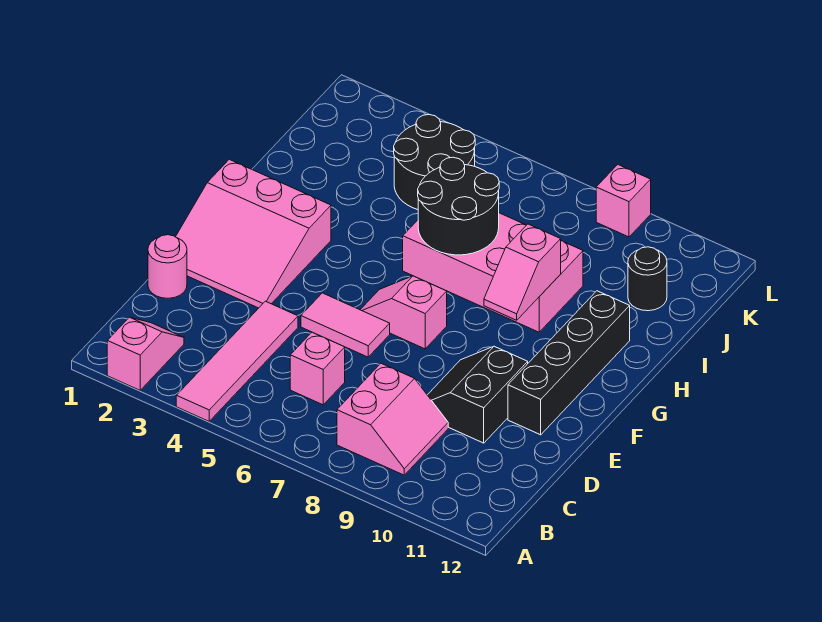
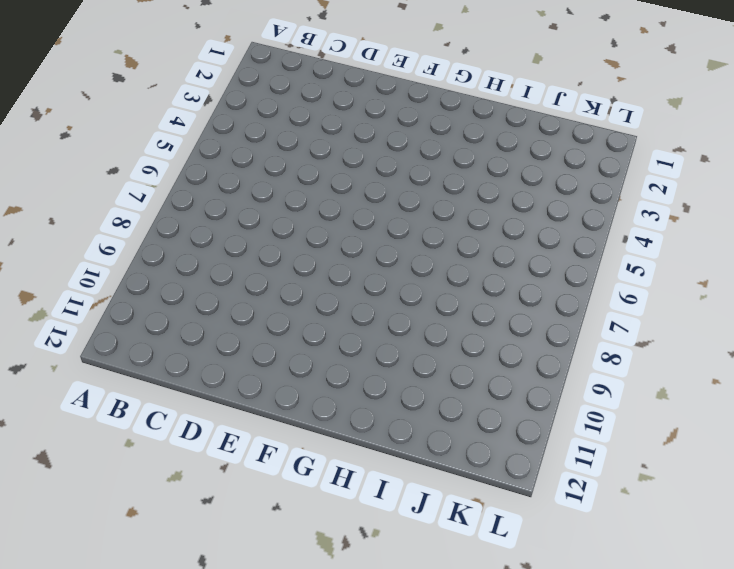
none -> pink 1x2 slope [107,317,184,390]
none -> pink 1x4 tile [176,301,298,421]
none -> pink 2x2 slope [337,364,448,475]

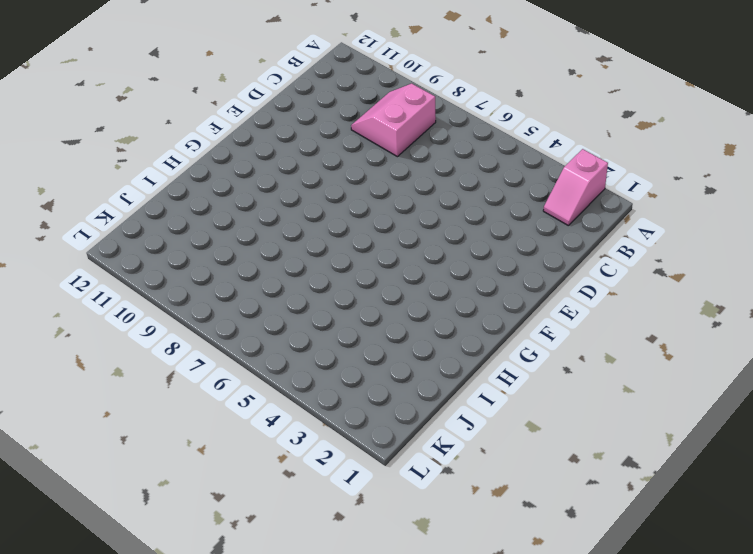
none -> pink 1x4 tile [176,301,298,421]
none -> pink 1x1 brick [290,332,345,405]
none -> pink 1x1 round brick [148,235,187,298]

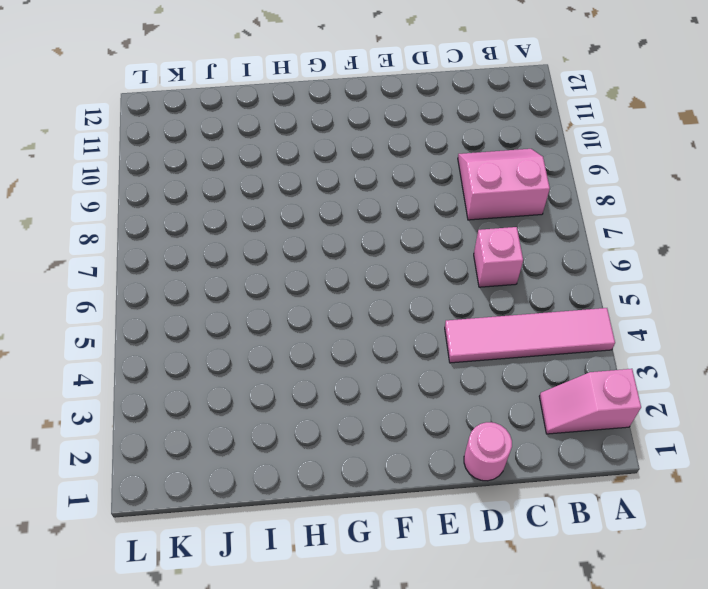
none -> black 2x2 slope [428,346,528,443]
none -> pink 3x3 slope [176,159,331,308]
none -> pink 1x2 tile [301,293,390,357]

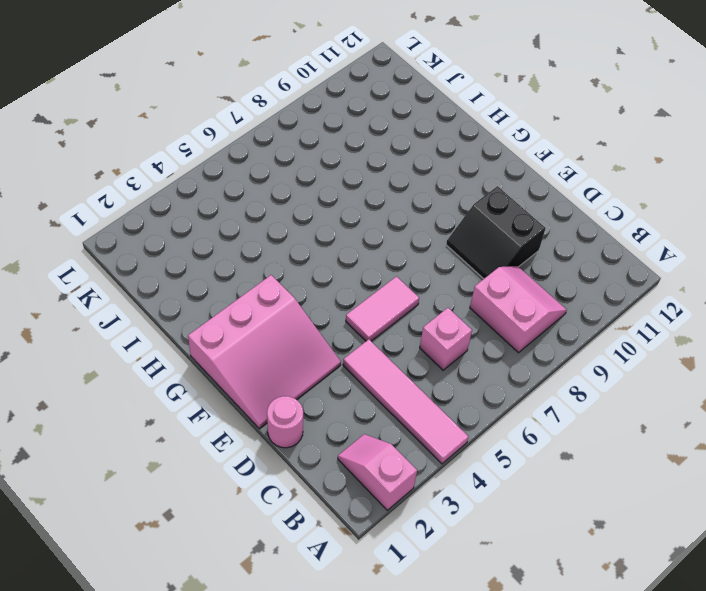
none -> black 1x4 brick [508,291,630,435]
none -> pink 1x2 slope [360,276,447,349]
none -> pink 2x4 brick [403,213,583,332]

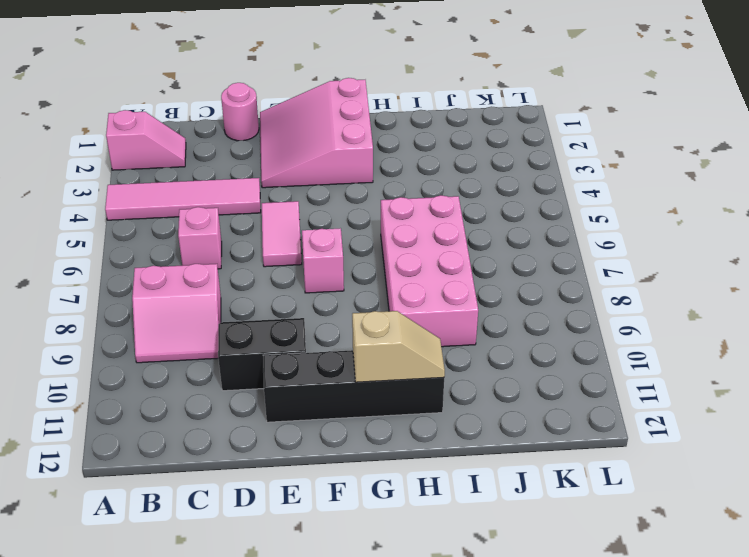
tan 1x2 slope [352,311,445,382] -> none
none -> black 2x2 round brick [394,115,475,210]
none -> black 1x1 round brick [628,247,667,311]
none -> pink 1x1 brick [596,165,651,237]

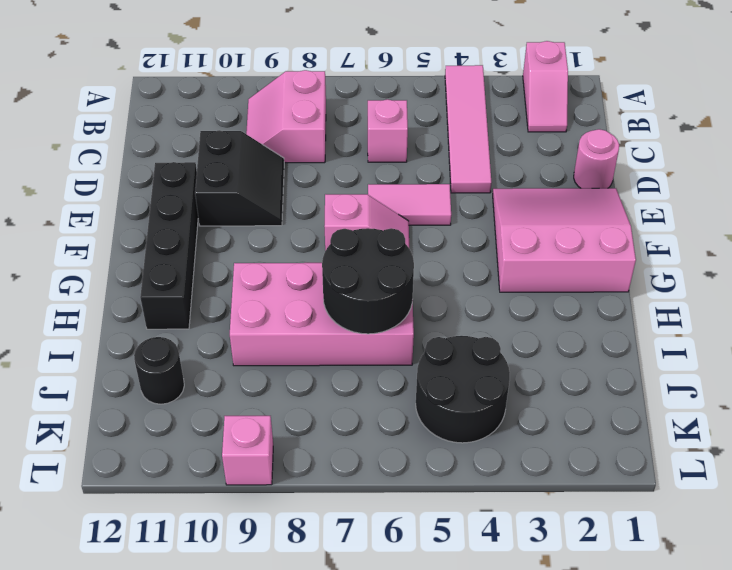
none -> pink 1x2 slope [484,224,561,320]

